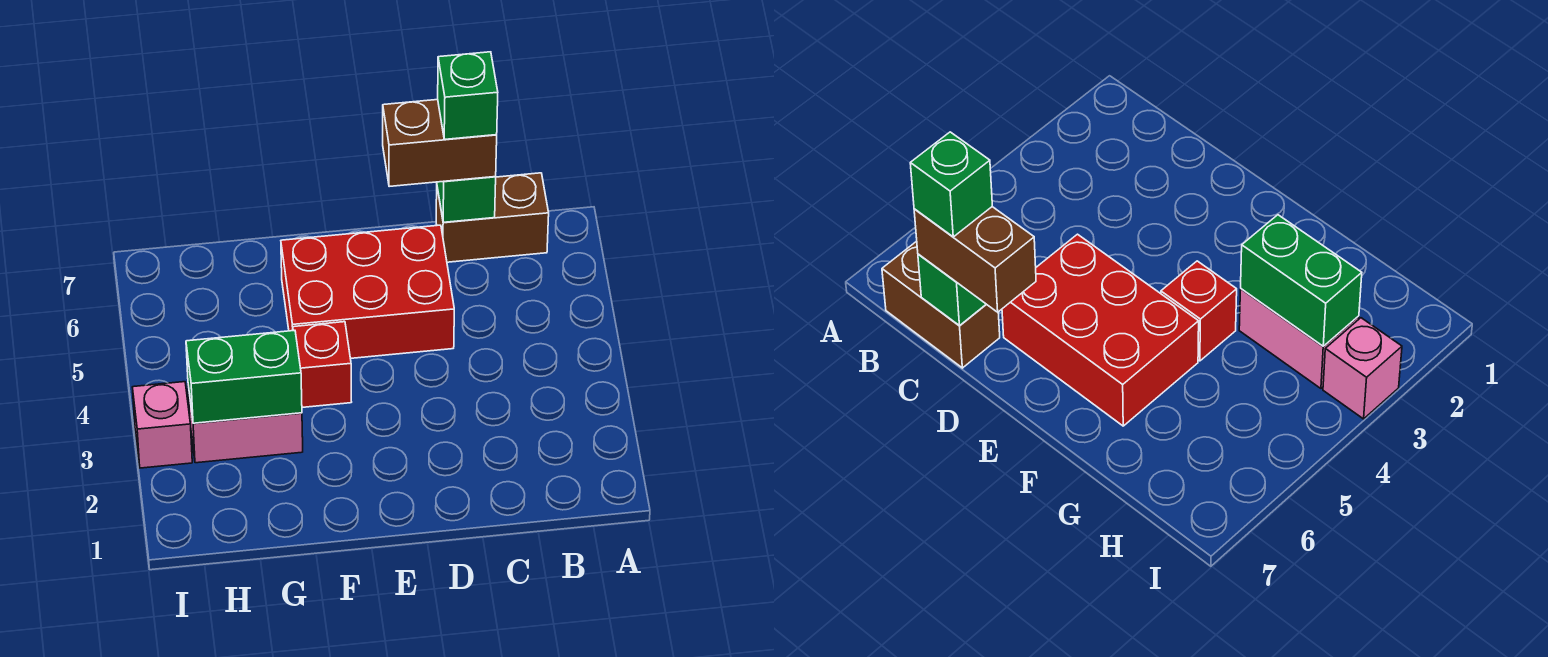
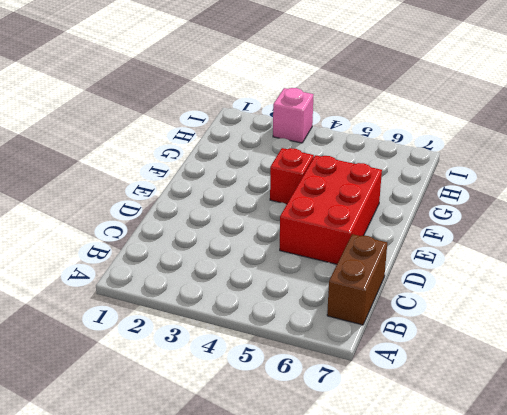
none -> pink 1x2 brick [188,386,303,463]
none -> green 1x1 brick [437,177,496,222]

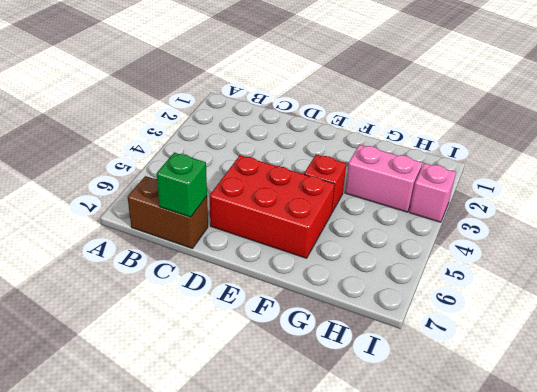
none -> green 1x2 brick [186,330,302,423]
none -> brown 1x2 brick [383,100,497,187]

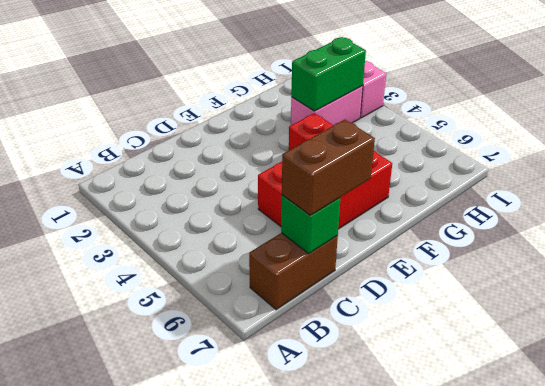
none -> green 1x1 brick [438,52,498,139]

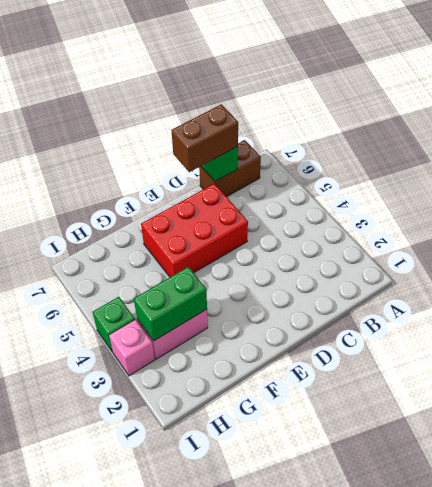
green 1x1 brick [93,297,135,352] -> green 1x1 brick moved to [438,52,498,139]
none -> red 1x1 brick [293,322,351,407]

